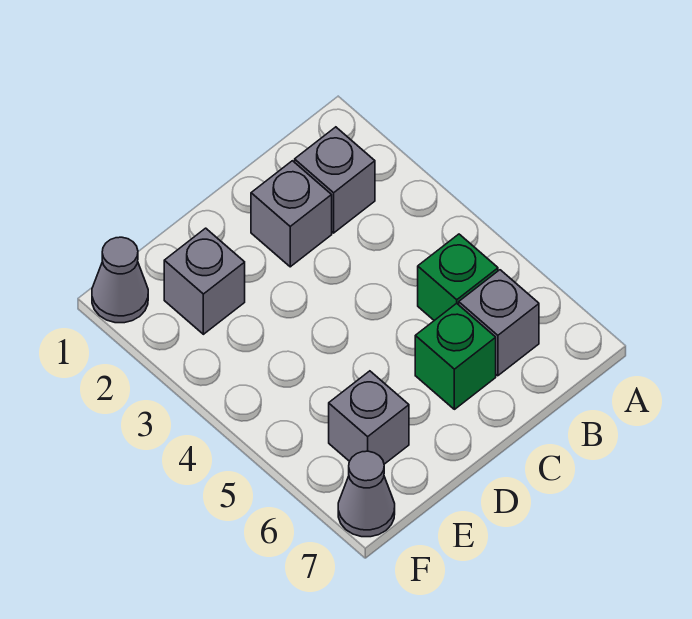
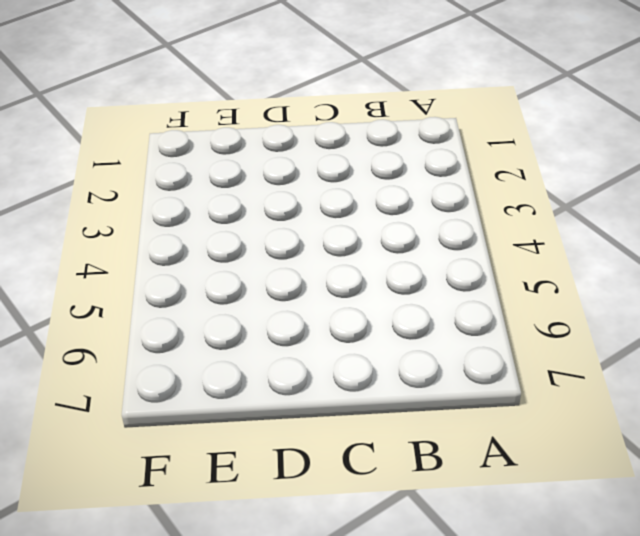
none -> grey 1x1 brick [295,127,375,233]
none -> green 1x1 brick [418,234,498,320]

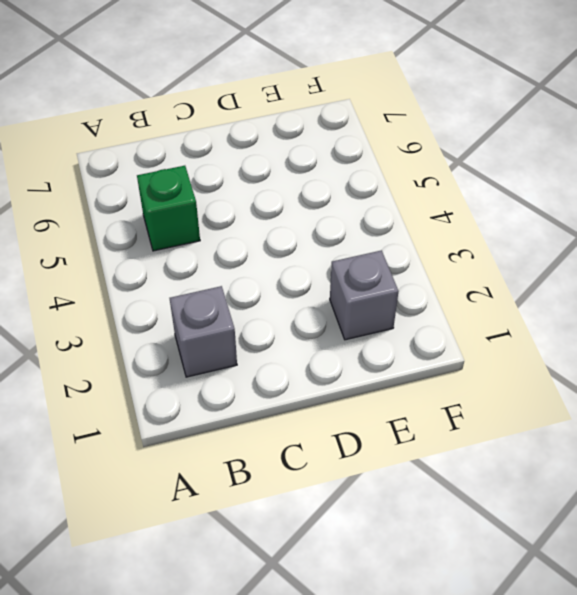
none -> grey 1x1 brick [459,270,539,376]
none -> grey 1x1 brick [251,161,332,267]

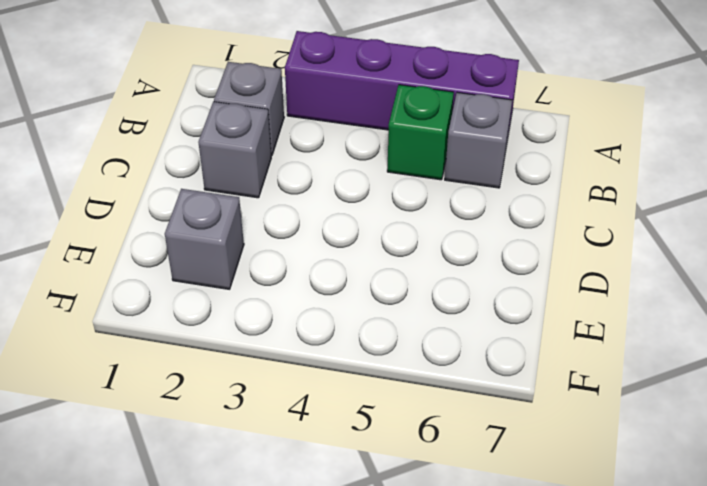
purple 1x4 brick [285,31,519,140] -> none
none -> green 1x1 brick [415,303,496,409]
none -> grey 1x1 brick [329,371,409,464]

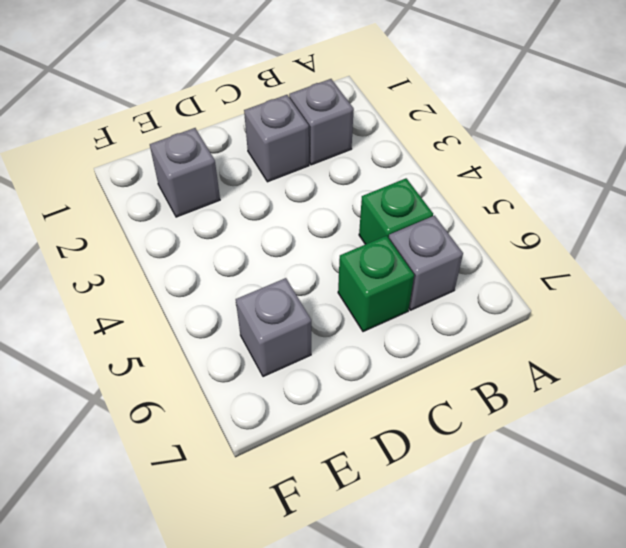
none -> grey 1x1 cone [92,237,148,323]
none -> grey 1x1 cone [338,451,395,537]

